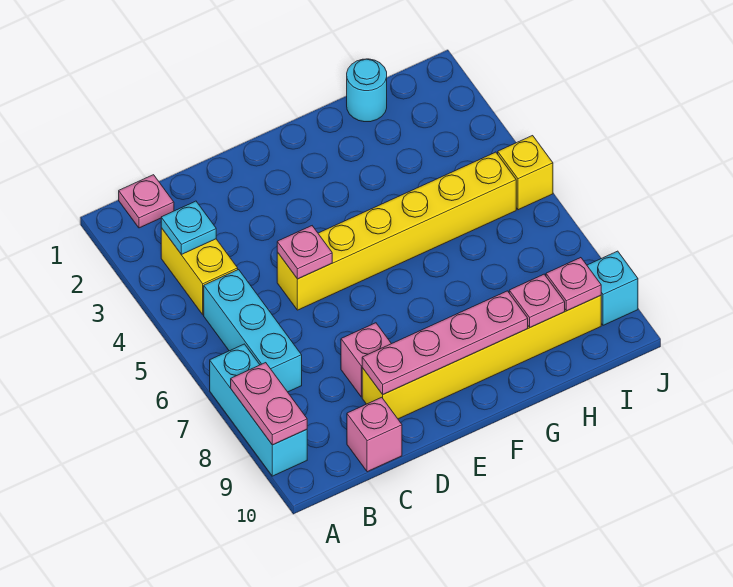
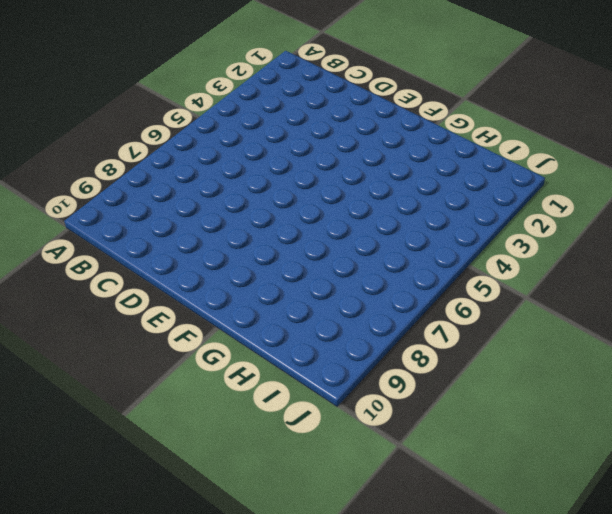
none -> cyan 1x3 brick [210,344,307,476]
none -> pink 1x1 plate [119,175,174,228]
none -> yellow 1x2 brick [161,228,238,315]

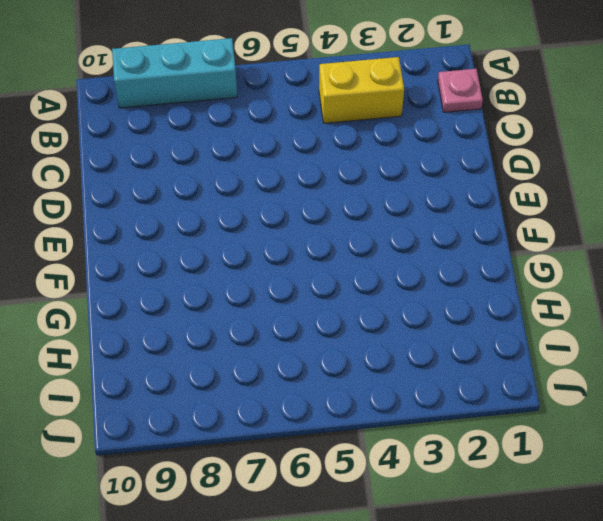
none -> cyan 1x3 brick [204,270,302,392]
none -> pink 1x1 brick [347,397,402,472]
none -> yellow 1x6 brick [277,152,516,310]

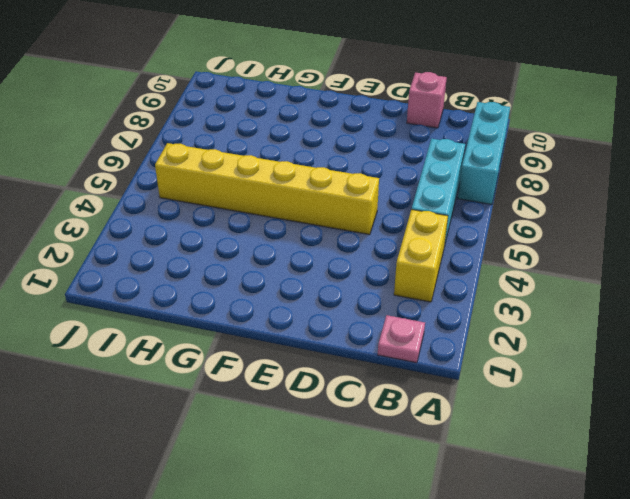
none -> pink 1x1 brick [341,323,391,397]
none -> yellow 1x6 brick [362,296,601,419]
none -> cyan 1x1 round brick [347,59,387,122]

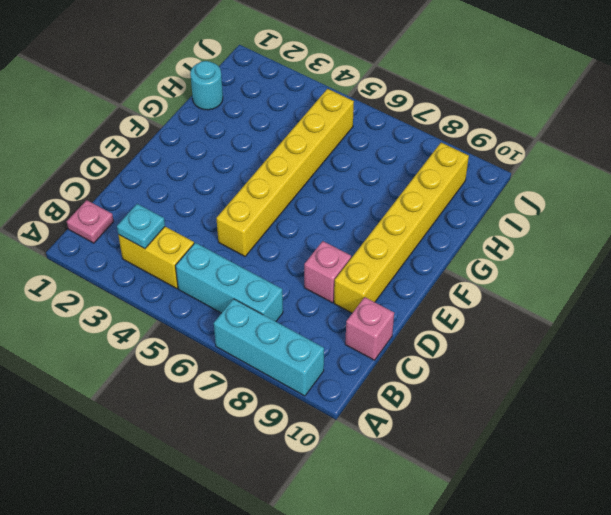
none -> yellow 1x1 brick [498,136,553,210]
none -> cyan 1x1 brick [587,251,638,325]
none -> pink 1x2 plate [231,363,307,445]

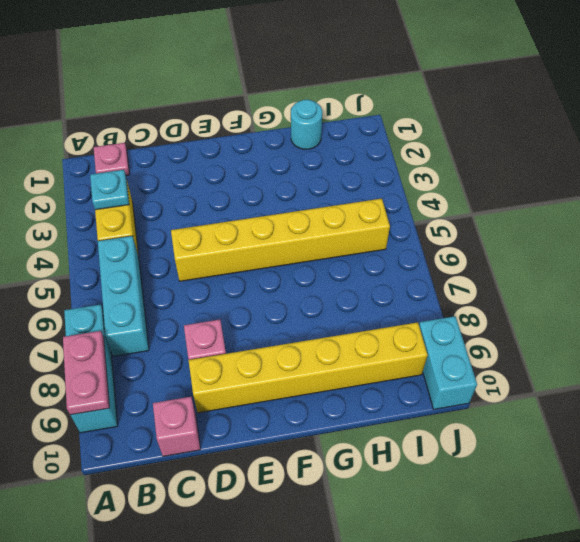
cyan 1x2 brick [419,316,477,409] -> cyan 1x1 brick [587,251,638,325]
none -> yellow 1x1 brick [498,136,553,210]
none -> pink 1x1 plate [277,226,332,279]
none -> pink 1x4 plate [362,291,528,395]

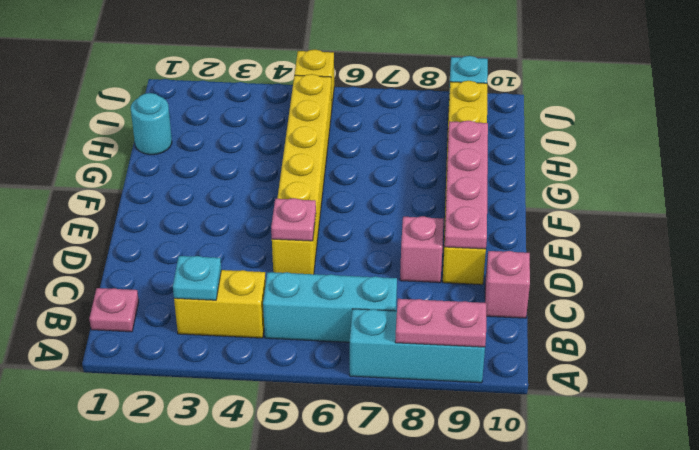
none -> pink 1x1 plate [509,274,565,327]
none -> pink 1x1 plate [546,258,601,311]

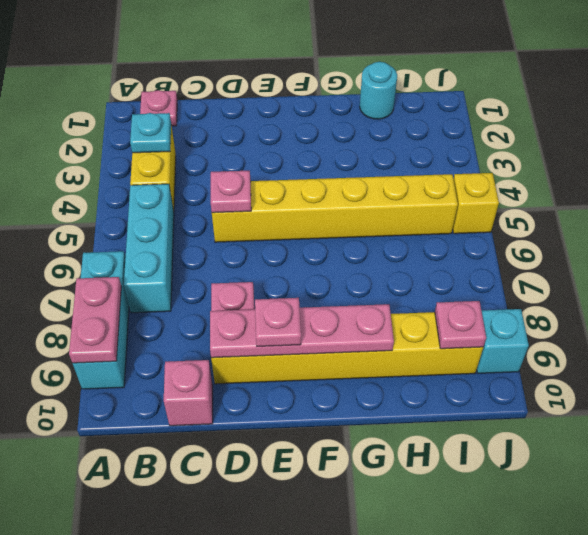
pink 1x1 plate [255,298,301,346] -> pink 1x1 plate moved to [509,274,565,327]

